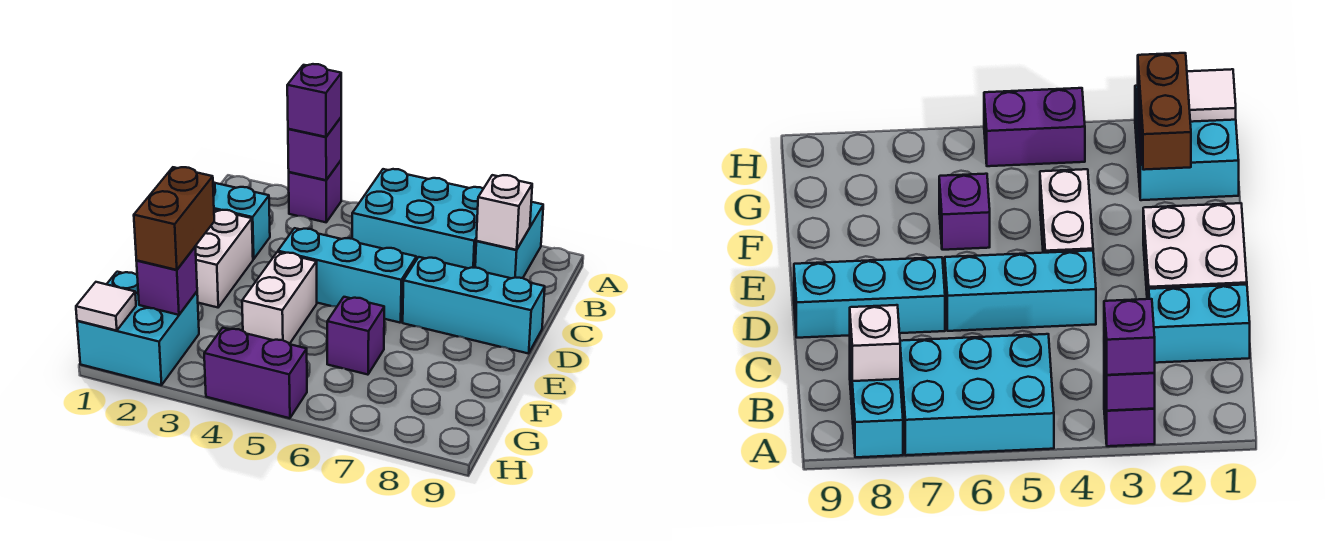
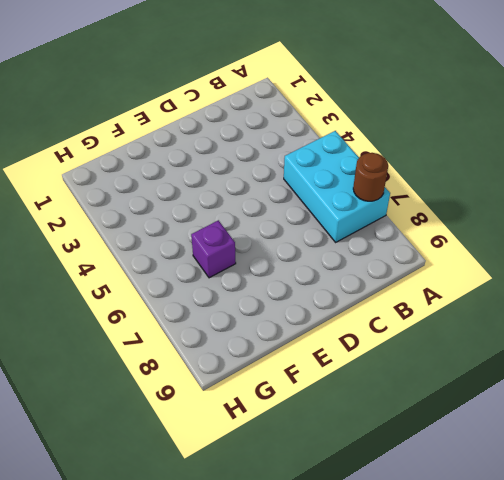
brown 1x1 round brick [353,153,388,201] -> none
none -> purple 1x1 brick [289,161,341,222]
none -> cyan 1x2 brick [475,202,543,278]
none -> cyan 1x2 brick [213,182,270,259]

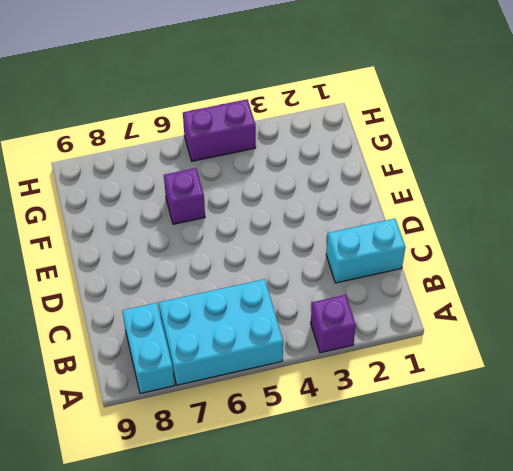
none -> white 2x2 brick [195,210,253,307]
none -> cyan 1x3 brick [278,228,416,323]
none -> cyan 1x3 brick [403,257,545,354]

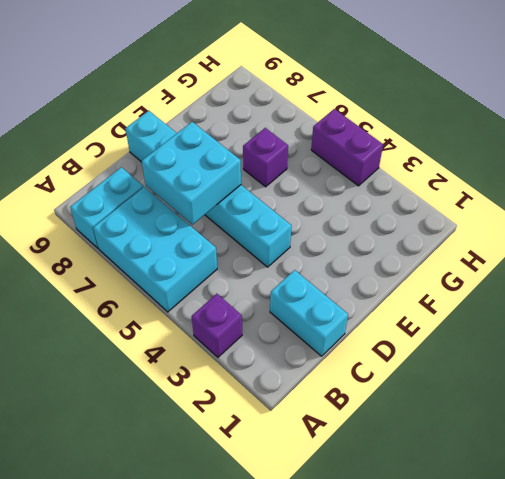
cyan 2x2 brick [142,122,241,225] -> cyan 2x2 brick moved to [77,272,199,385]
none -> white 2x2 brick [195,210,253,307]
none -> white 1x2 brick [242,252,317,344]
none -> purple 1x1 brick [288,118,341,180]

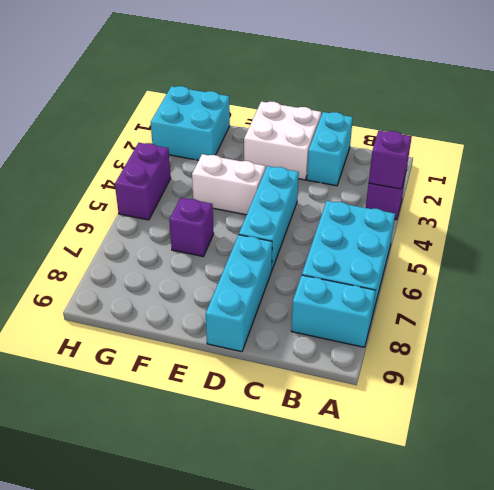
none -> white 1x1 brick [476,175,532,250]
none -> purple 1x1 brick [137,247,197,315]
none -> white 1x1 tile [76,282,136,331]

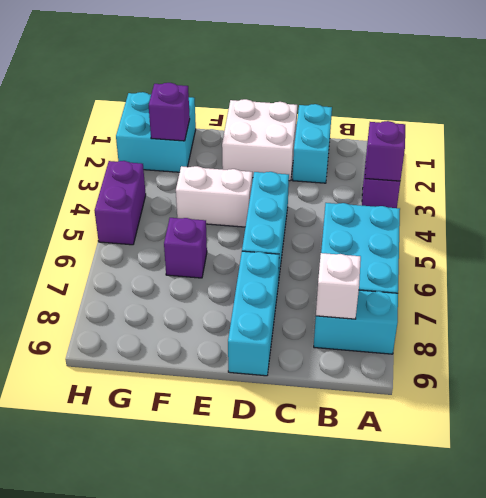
none -> white 1x1 tile [76,282,136,331]
none -> purple 1x1 brick [287,64,341,137]
none -> brown 1x2 brick [134,167,214,270]

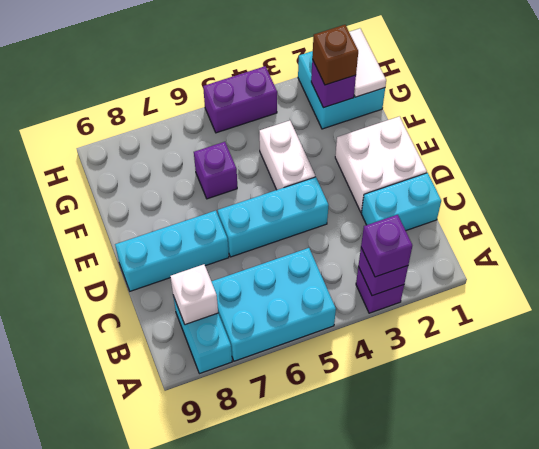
white 1x2 tile [349,28,386,97] -> white 1x1 tile [76,282,136,331]
brown 1x1 brick [312,25,358,85] -> brown 1x2 brick [134,167,214,270]

